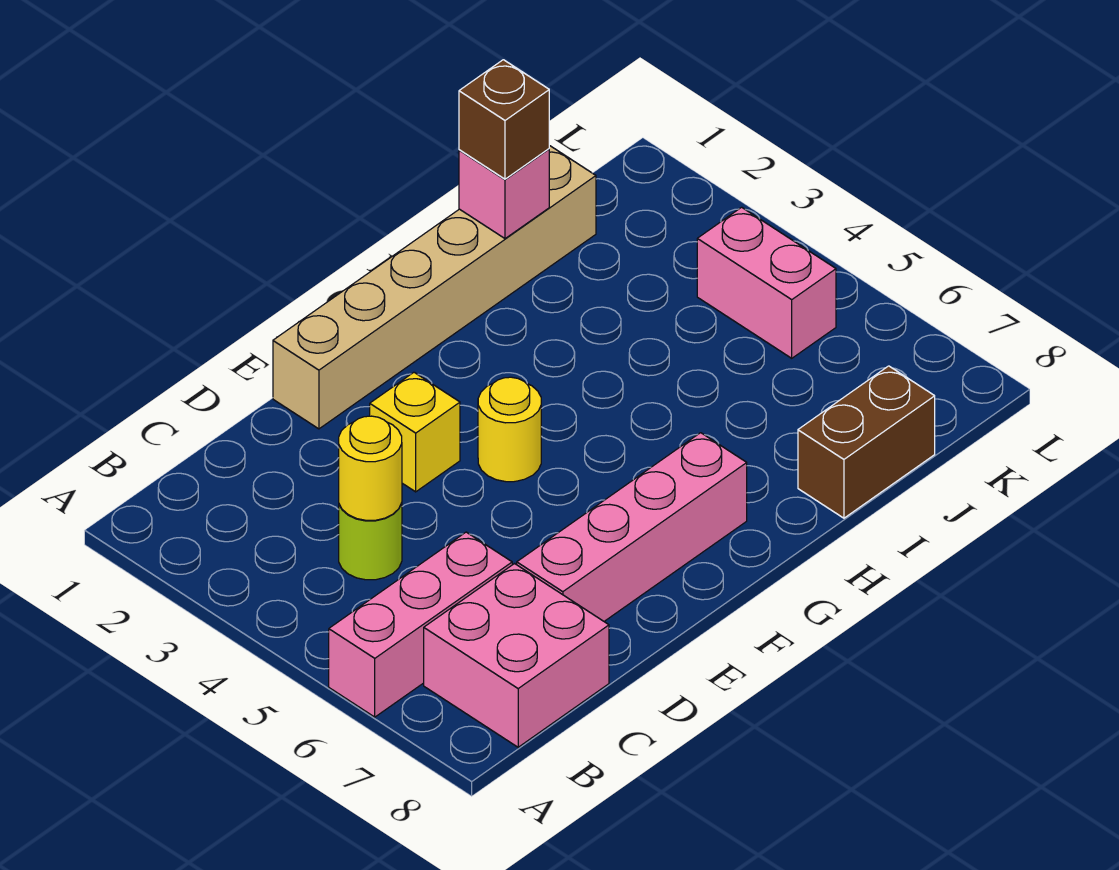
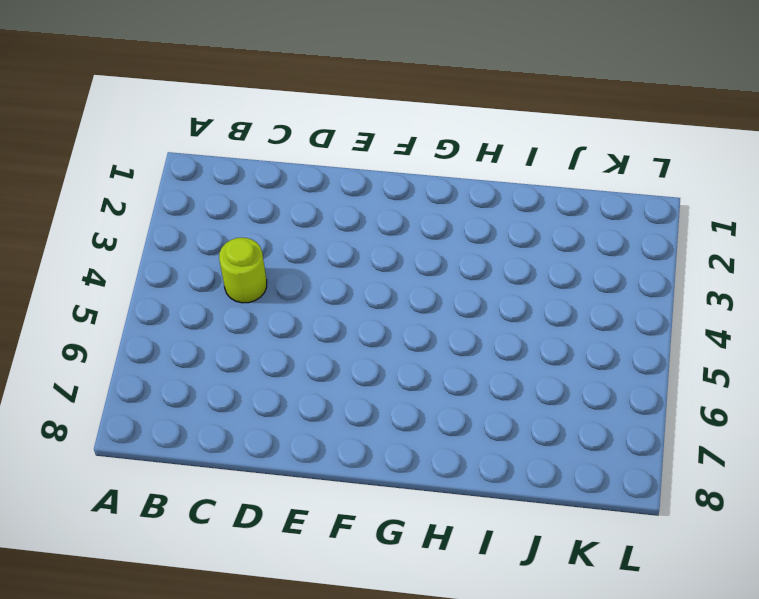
none -> pink 1x3 brick [329,532,512,717]
none -> pink 2x2 brick [424,564,609,747]
none -> pink 1x4 brick [517,433,747,621]

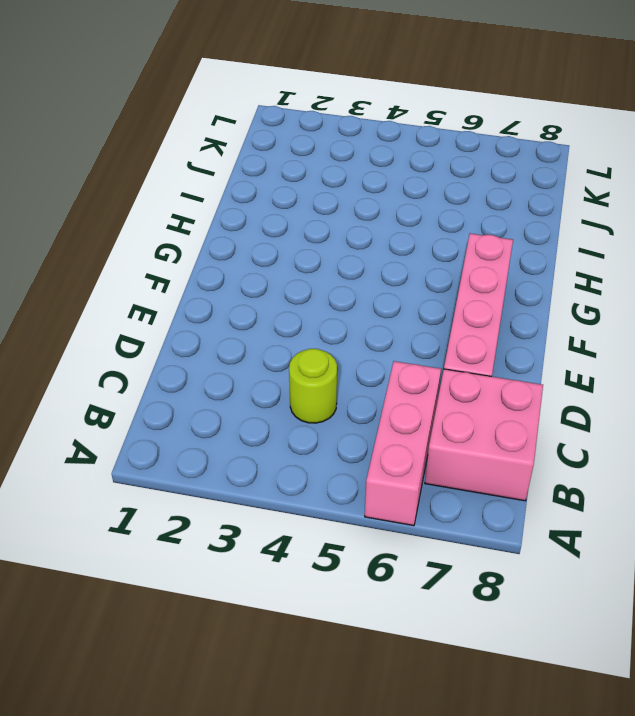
none -> tan 1x6 brick [273,146,596,429]
none -> yellow 1x1 brick [370,372,460,492]
none -> yellow 1x1 round brick [478,377,541,482]

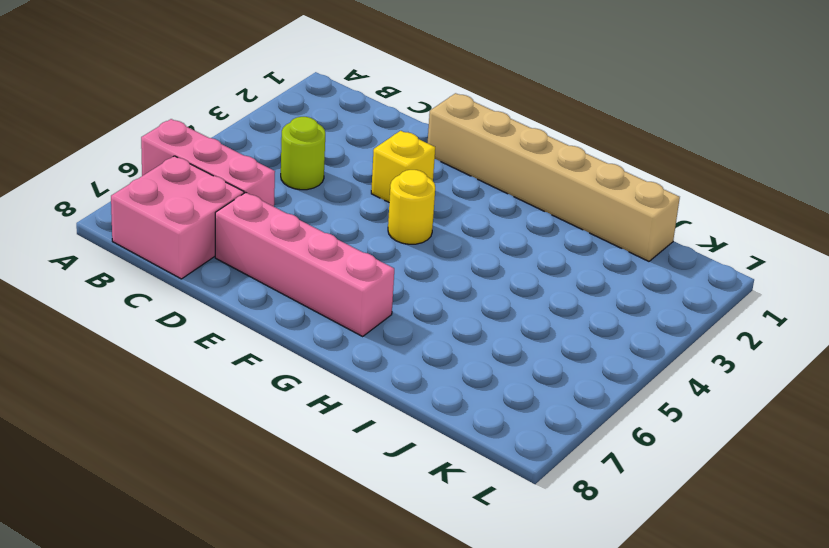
none -> brown 1x2 brick [798,366,935,518]
none -> pink 1x2 brick [697,207,836,358]
none -> yellow 1x1 round brick [339,416,402,520]

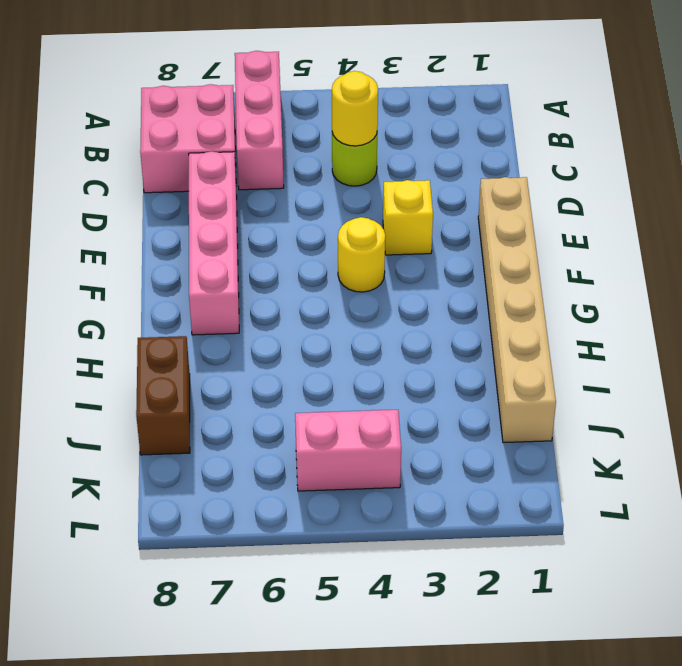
none -> pink 1x1 brick [459,149,549,239]
none -> brown 1x1 brick [459,60,549,179]

